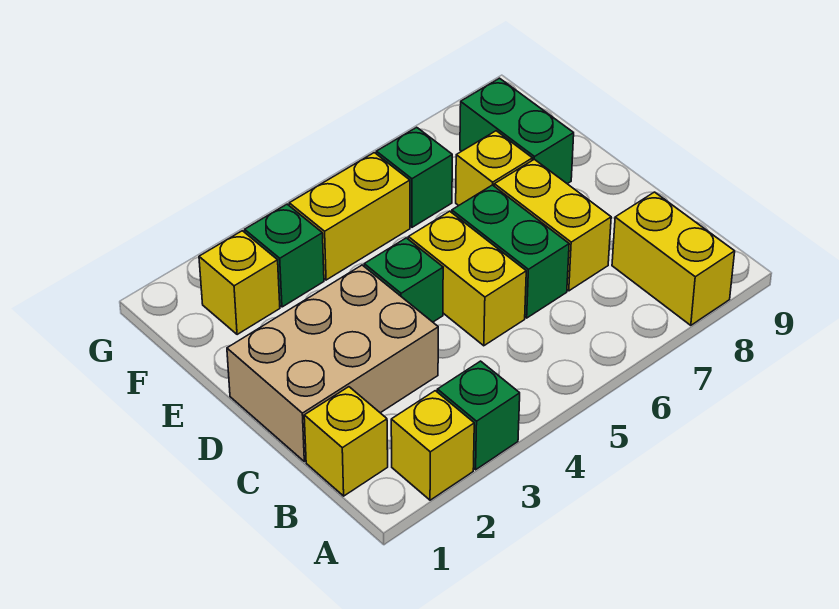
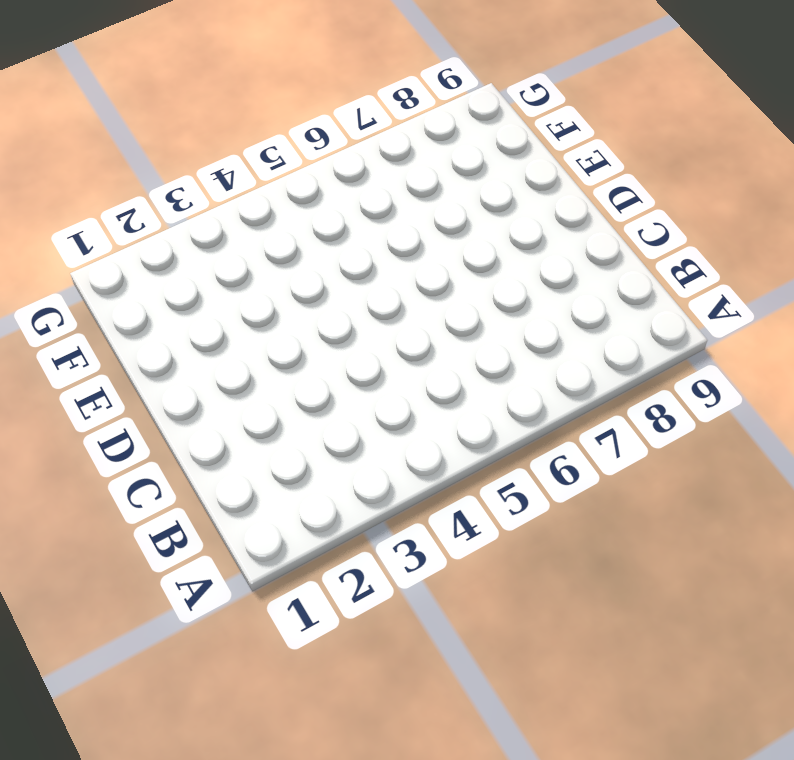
none -> yellow 1x1 brick [391,391,474,500]
none -> green 1x1 brick [437,361,520,470]
none -> yellow 1x2 brick [612,192,735,325]

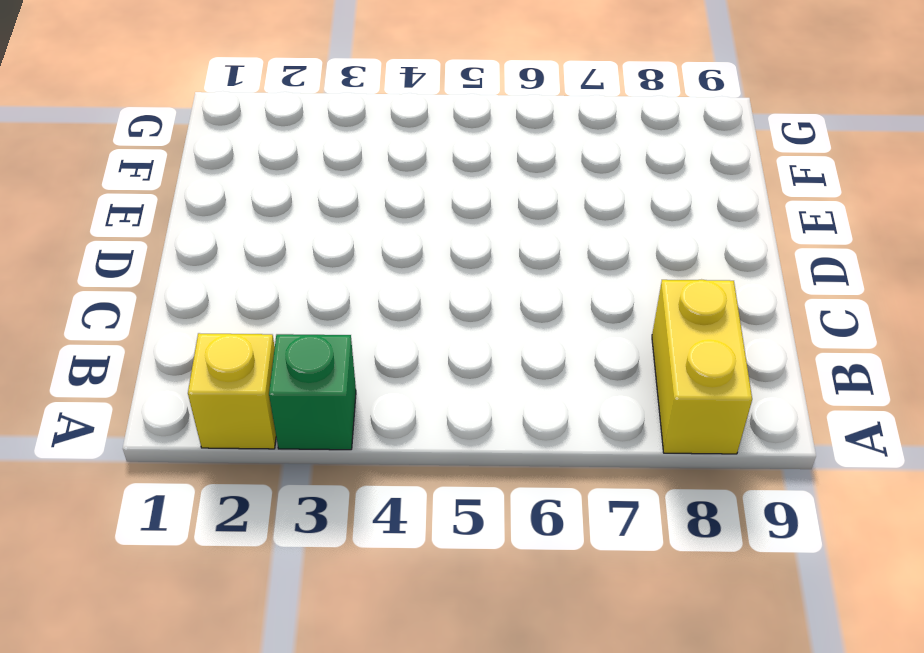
none -> yellow 1x1 brick [304,387,388,496]
none -> tan 2x3 brick [227,265,438,462]
none -> yellow 1x2 brick [408,211,526,346]

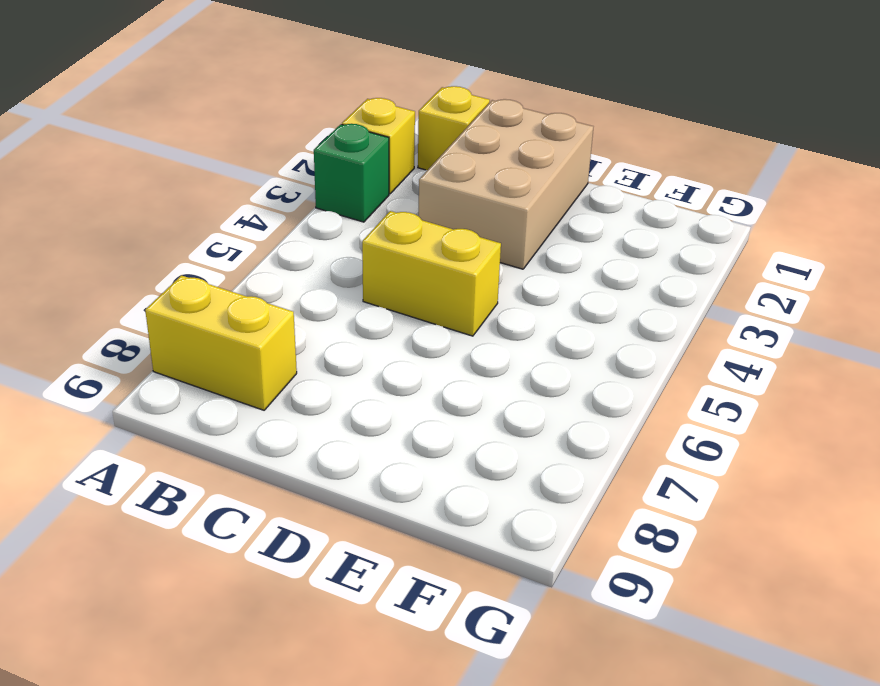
none -> green 1x2 brick [452,185,569,318]
none -> yellow 1x2 brick [494,159,611,291]
none -> green 1x1 brick [364,238,443,322]

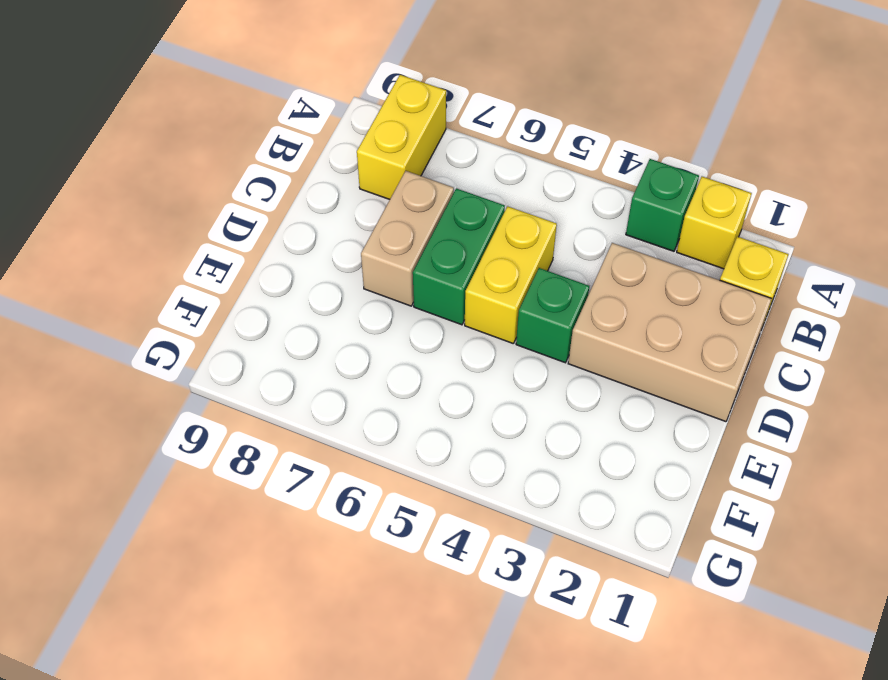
tan 1x2 brick [361,171,454,306] -> yellow 1x2 brick [494,159,611,291]
none -> yellow 1x1 brick [456,131,532,206]
none -> green 1x2 brick [460,78,574,184]
none -> yellow 1x1 brick [199,231,280,335]

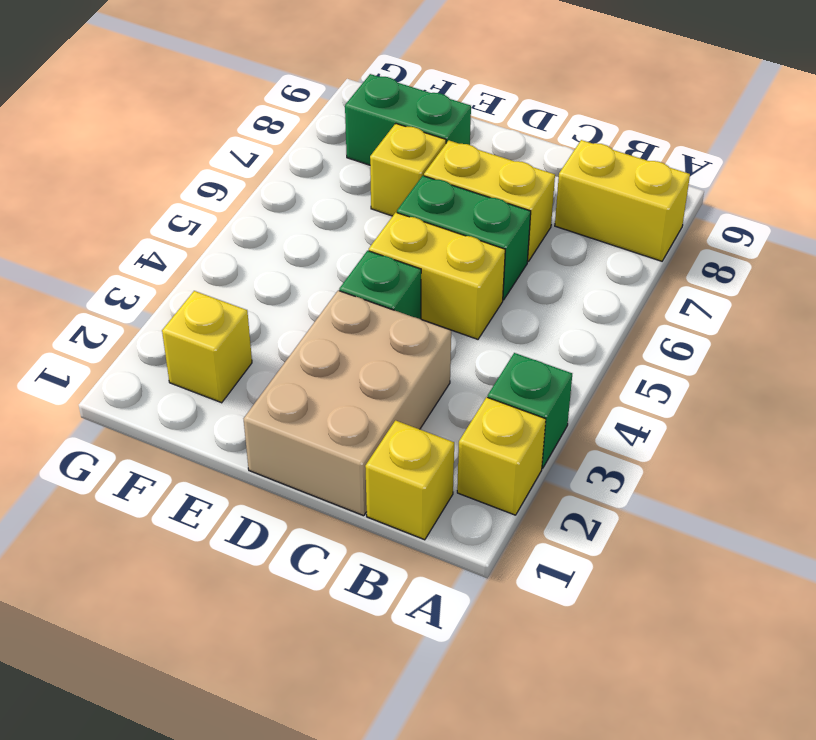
none -> green 1x1 brick [245,204,324,307]
none -> yellow 1x2 brick [289,153,410,280]
none -> green 1x1 brick [376,127,452,227]

